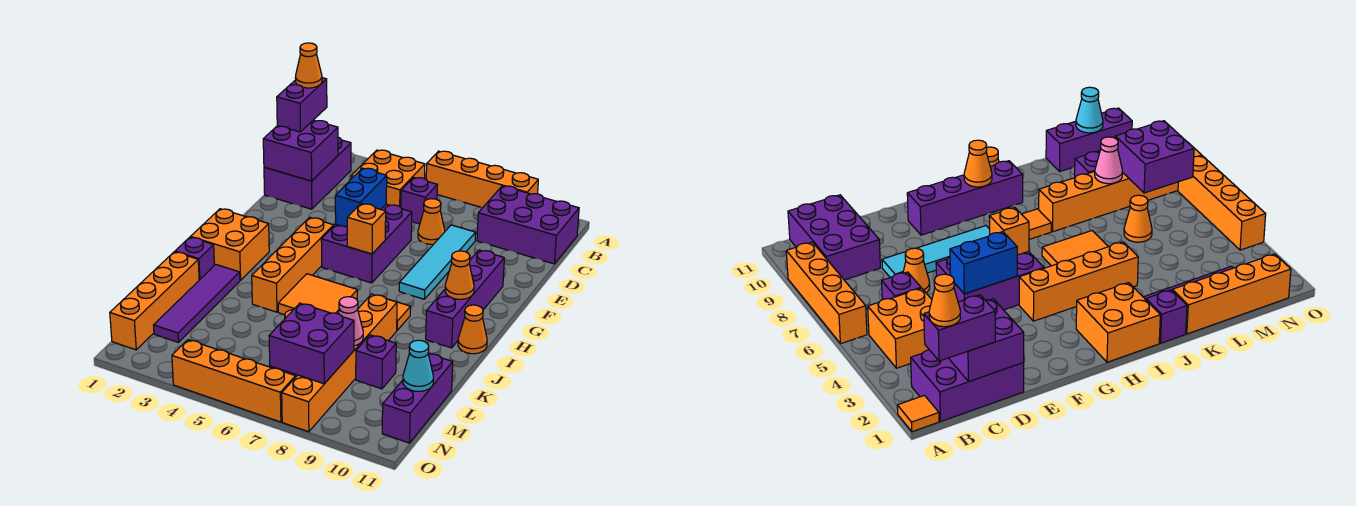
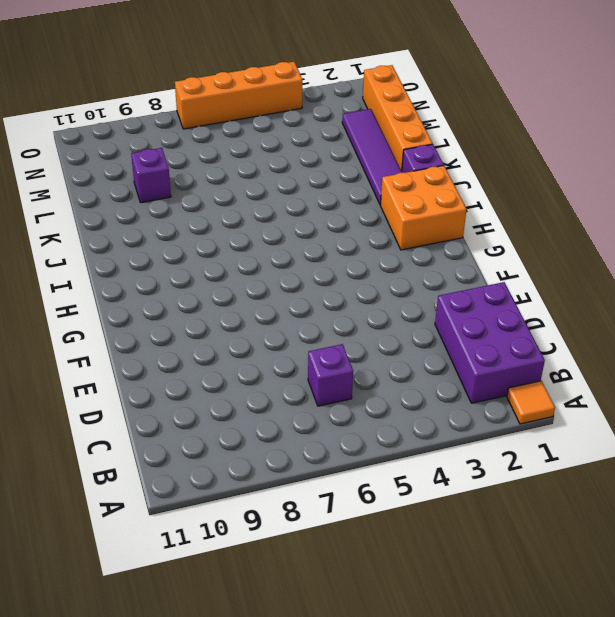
none -> orange 1x4 brick [426,151,538,207]
none -> orange 2x2 brick [351,150,425,207]
none -> purple 2x3 brick [477,186,579,264]
none -> orange 1x1 cone [418,199,445,244]

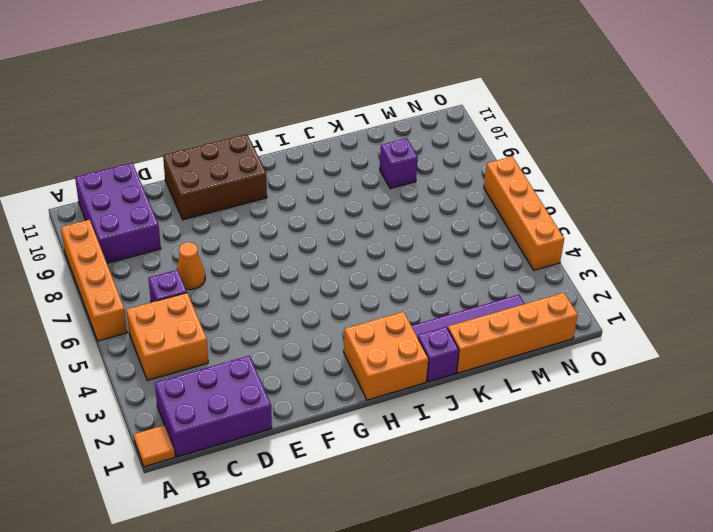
brown 2x3 brick [163,134,267,220] -> purple 1x4 brick [426,250,504,348]
none -> cyan 1x4 tile [399,225,476,299]
none -> purple 2x3 brick [321,204,412,283]
none -> orange 1x4 brick [252,217,334,312]
none -> orange 2x2 tile [278,274,357,315]

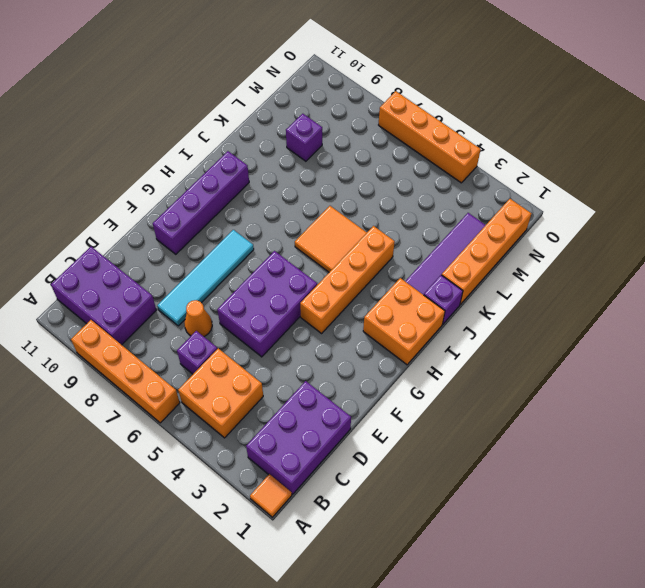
none -> orange 1x1 tile [397,302,411,330]
none -> orange 1x1 cone [458,305,487,354]
none -> orange 1x6 brick [282,294,397,432]
none -> orange 1x1 cone [1124,195,1152,242]

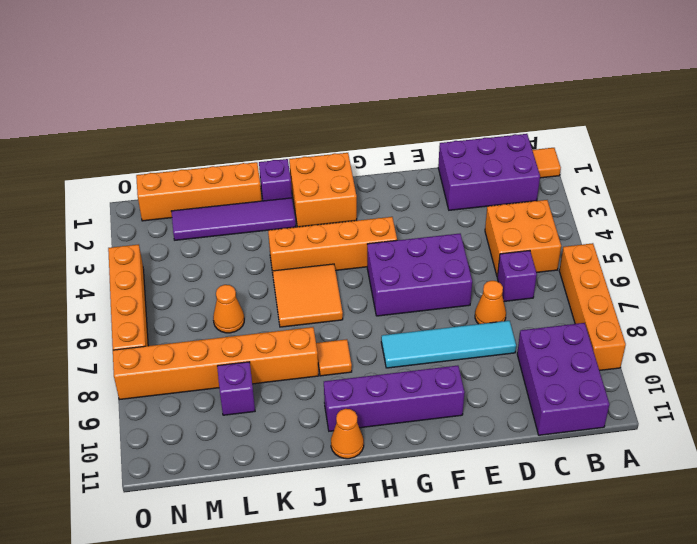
none -> purple 1x3 brick [382,354,453,443]
none -> purple 2x2 brick [263,120,338,181]
none -> blue 1x2 brick [335,168,387,227]
none -> orange 1x1 brick [347,204,386,254]

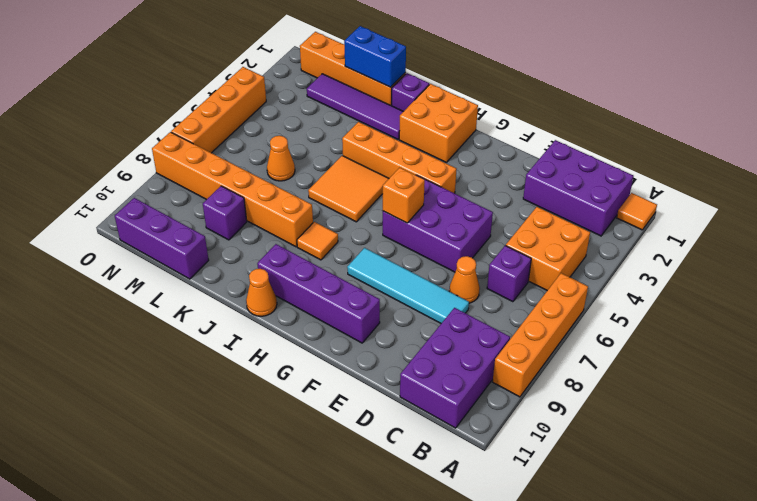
blue 1x2 brick [344,26,406,87] -> blue 1x2 brick moved to [335,168,387,227]
none -> purple 2x2 brick [263,120,338,181]
none -> orange 1x1 cone [445,251,474,299]
none -> pink 1x1 cone [338,297,363,346]
none -> purple 2x2 brick [269,303,354,384]

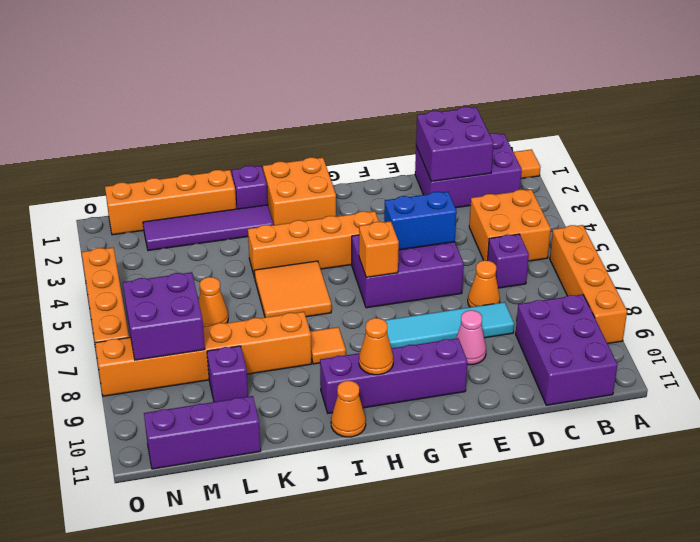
pink 1x1 cone [456,310,486,365] -> pink 1x1 cone moved to [338,297,363,346]
none -> cyan 1x1 cone [403,340,433,391]
none -> purple 1x2 brick [277,78,327,132]
none -> orange 1x1 cone [296,43,322,88]

